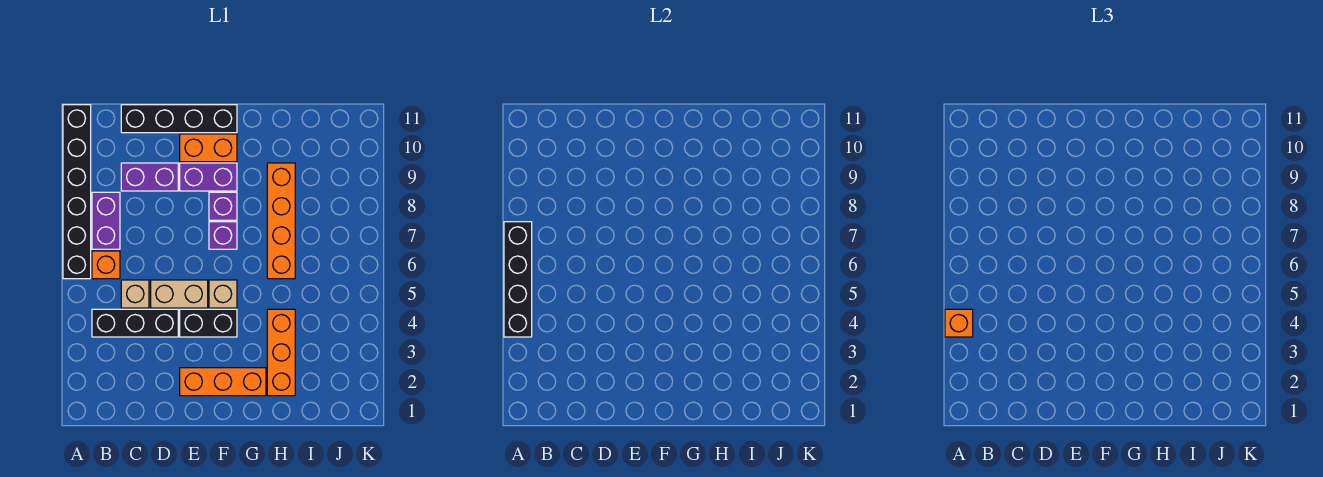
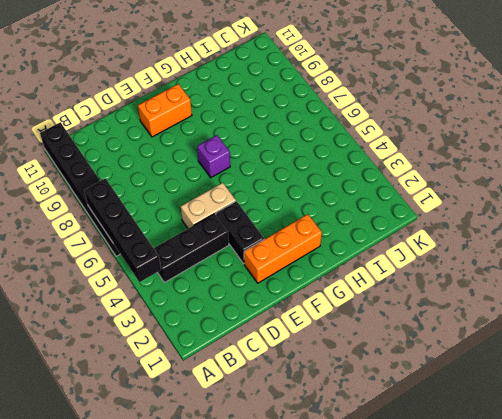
black 1x2 brick [216,201,264,264] -> black 1x2 brick turned to [180,309,237,337]
none -> orange 1x1 brick [92,251,120,279]
none -> purple 1x2 brick [92,192,120,249]
none -> tan 1x1 brick [121,280,149,308]

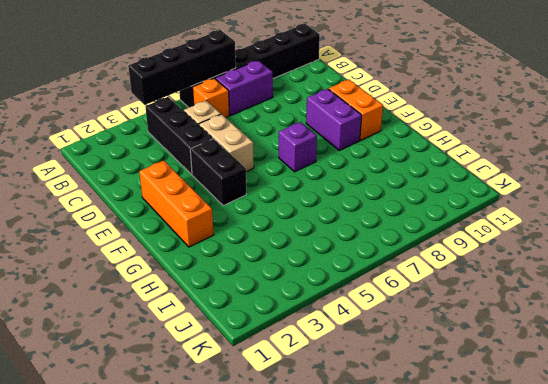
none -> purple 1x2 brick [121,163,178,191]
none -> black 1x4 brick [121,105,237,133]
none -> tan 1x1 brick [209,280,237,308]

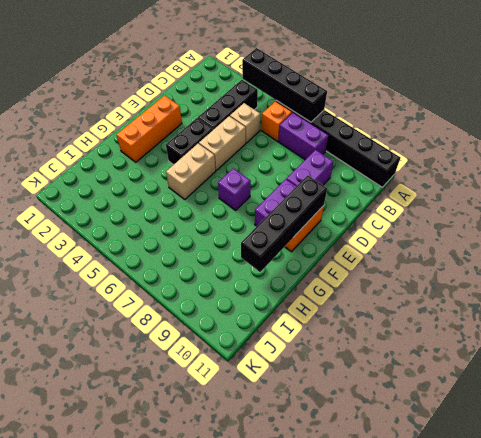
black 1x4 brick [241,175,327,272] -> black 1x4 brick moved to [121,105,237,133]
tan 1x2 brick [166,144,216,199] -> tan 1x1 brick [209,280,237,308]
none -> purple 1x1 brick [209,192,237,220]
none -> orange 1x3 brick [267,309,295,396]
none -> orange 1x4 brick [267,163,295,279]

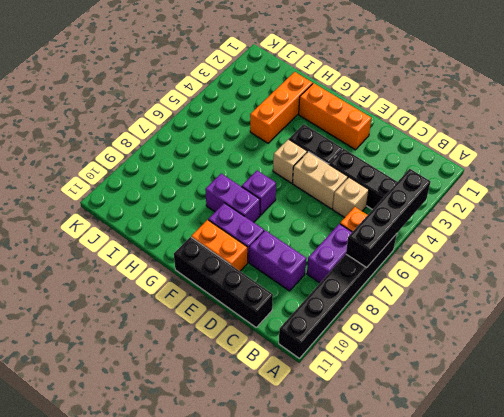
purple 1x2 brick [205,174,260,222] -> purple 1x1 brick [209,192,237,220]
none -> orange 1x4 brick [267,163,295,279]
none -> orange 1x1 brick [945,309,973,337]

